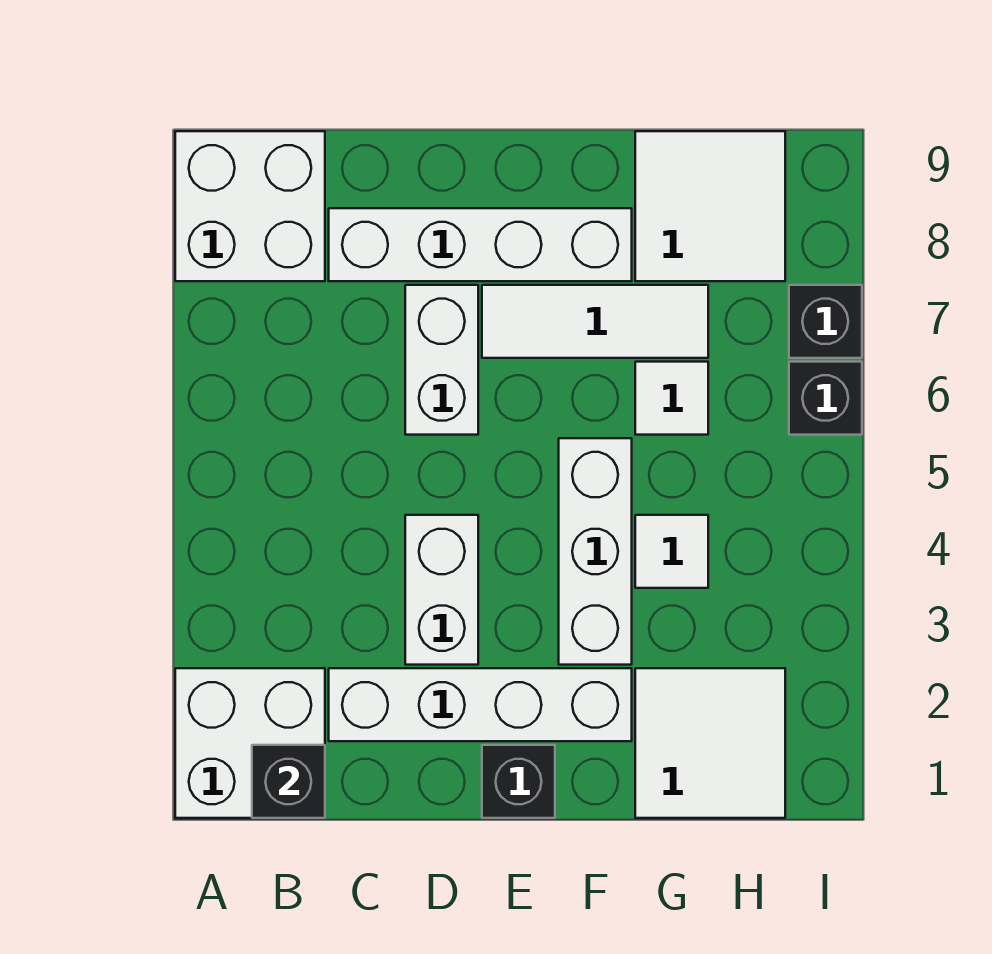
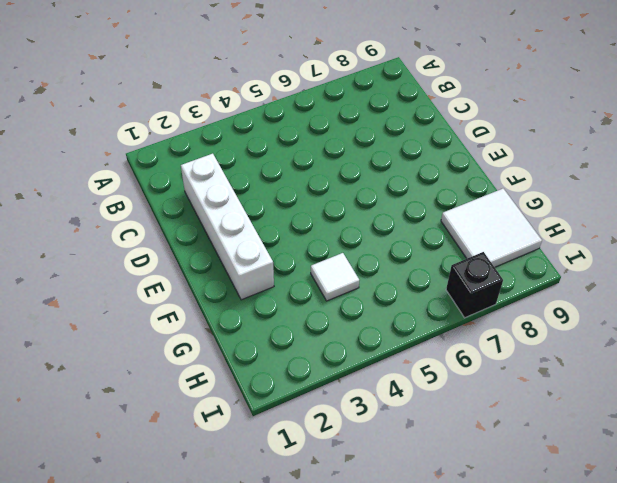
none -> white 2x2 brick [175,668,325,818]
none -> white 2x2 brick [175,131,325,281]
none -> white 1x4 brick [329,208,632,281]

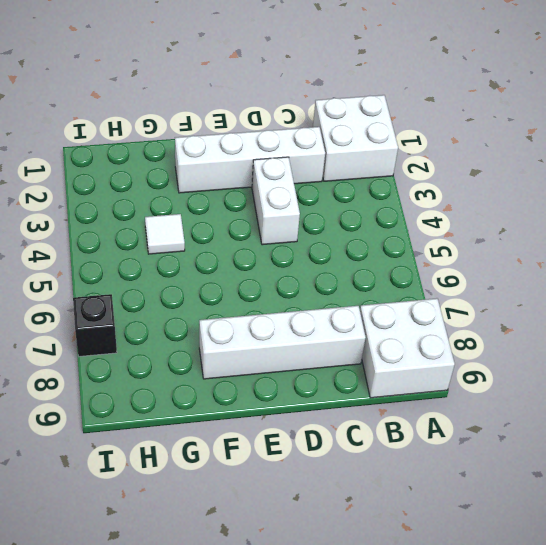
none -> white 1x2 brick [405,285,478,435]
none -> black 1x1 brick [482,745,555,818]
none -> white 1x3 tile [482,285,708,358]

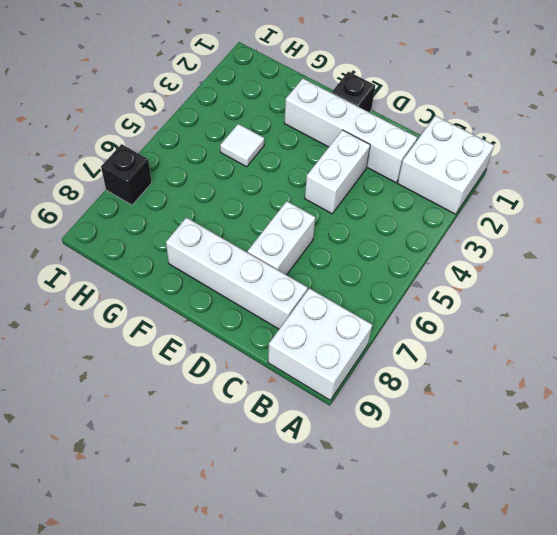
none -> white 1x3 tile [482,285,708,358]
none -> white 1x3 brick [559,438,632,665]
none -> white 2x2 tile [635,668,785,818]

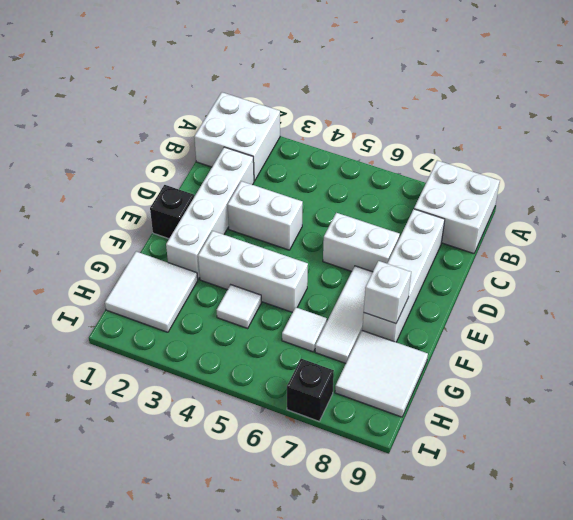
white 1x1 brick [364,261,411,324] -> none
none -> black 1x1 brick [789,362,862,435]
none -> black 1x1 brick [252,745,325,818]

